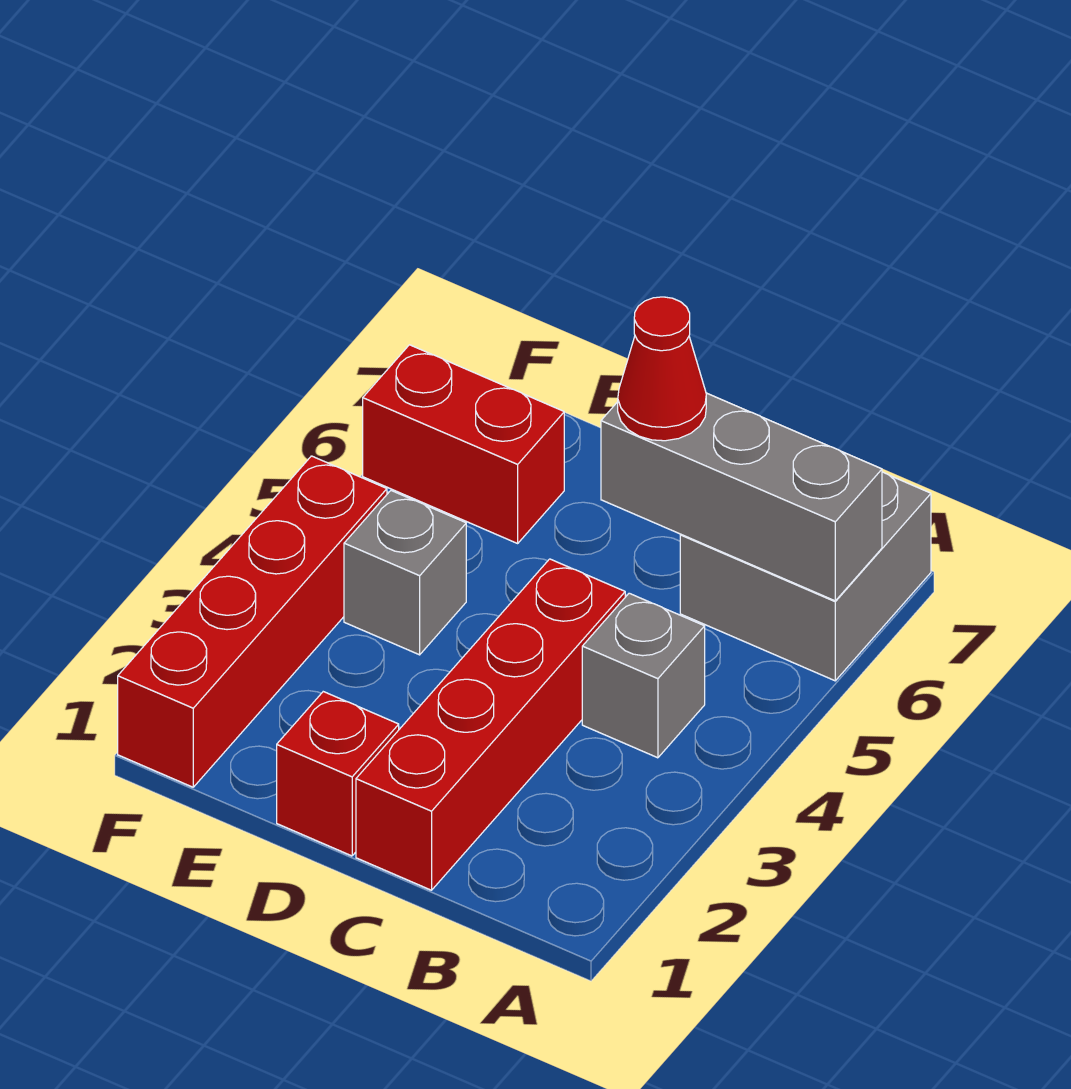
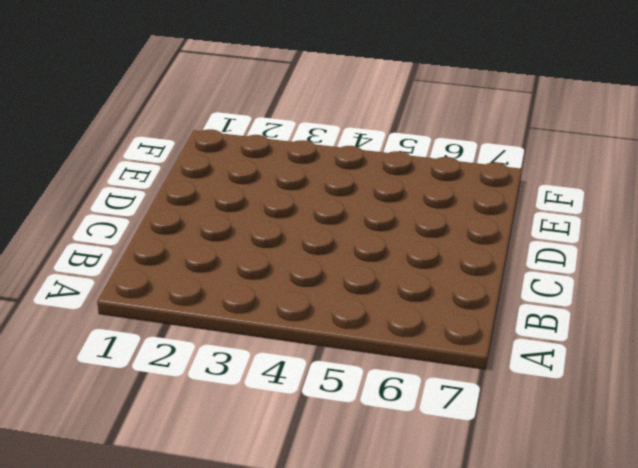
none -> grey 2x2 brick [680,472,931,681]
none -> grey 1x1 brick [582,593,705,758]

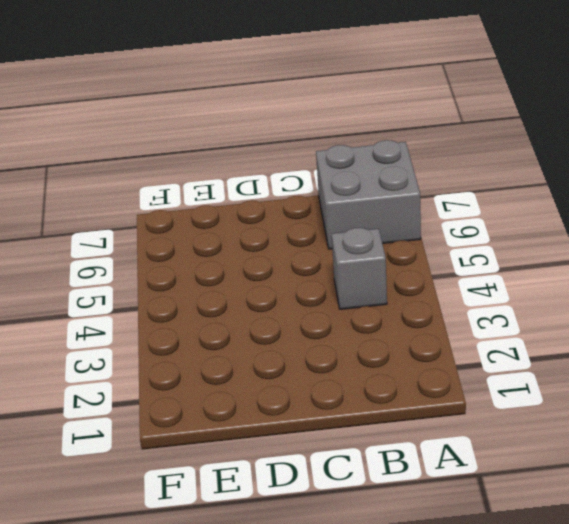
none -> red 1x4 brick [356,559,625,890]
none -> red 1x1 brick [277,692,399,856]

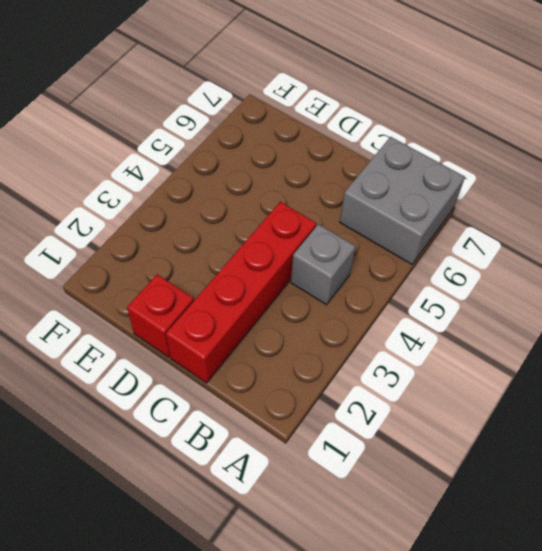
none -> grey 1x1 brick [344,491,466,655]
none -> red 1x2 brick [363,345,564,543]

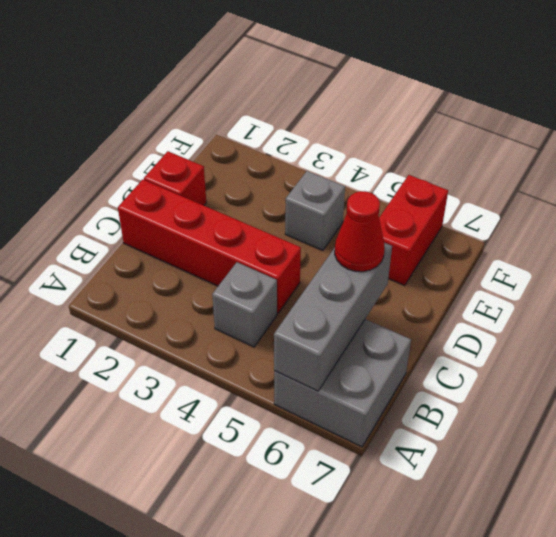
none -> red 1x4 brick [118,456,387,787]

